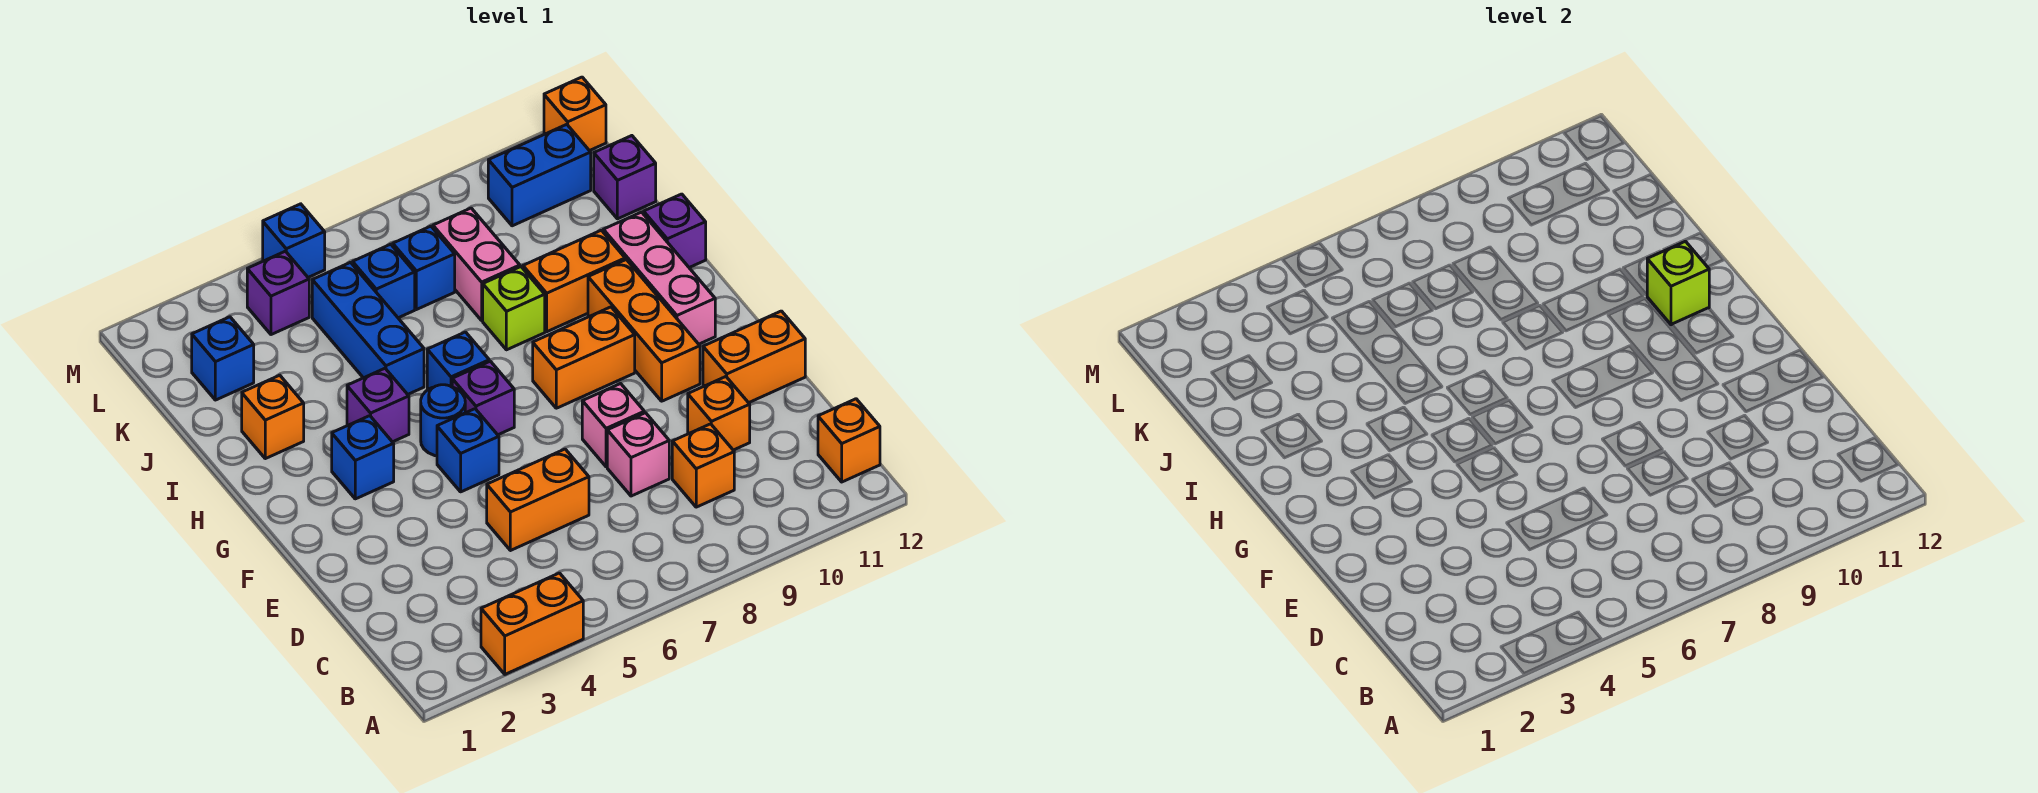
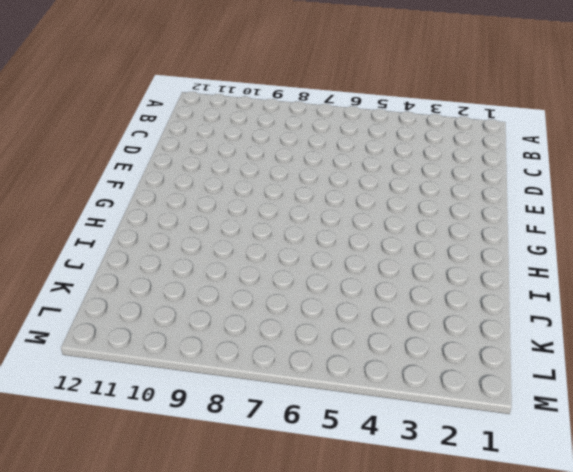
none -> orange 1x2 brick [481,573,583,674]
none -> orange 1x1 brick [818,399,880,482]
none -> orange 1x1 brick [672,424,734,507]
none -> orange 1x2 brick [487,449,589,551]

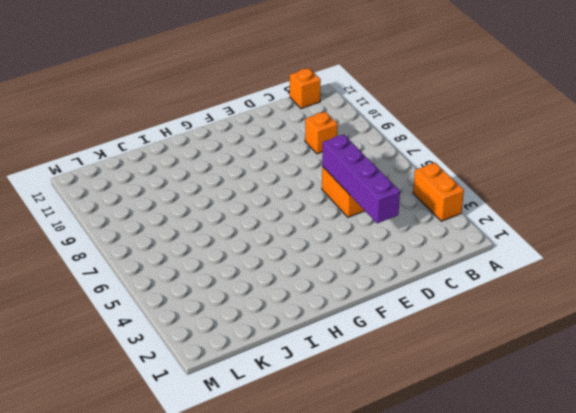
purple 1x4 brick [322,135,400,223] -> none
none -> pink 1x1 brick [607,413,669,496]
none -> orange 1x1 brick [688,377,750,450]
none -> pink 1x1 brick [582,384,644,467]
none -> orange 1x2 brick [703,311,805,403]

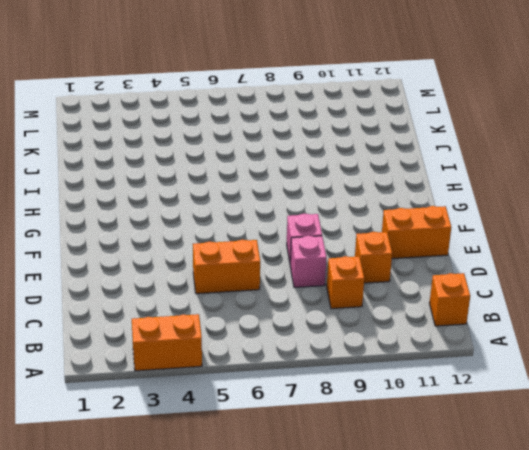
none -> blue 1x1 brick [437,409,499,492]
none -> orange 1x3 brick [588,260,700,401]
none -> blue 1x1 brick [332,416,394,499]
none -> blue 1x1 round brick [421,385,465,456]

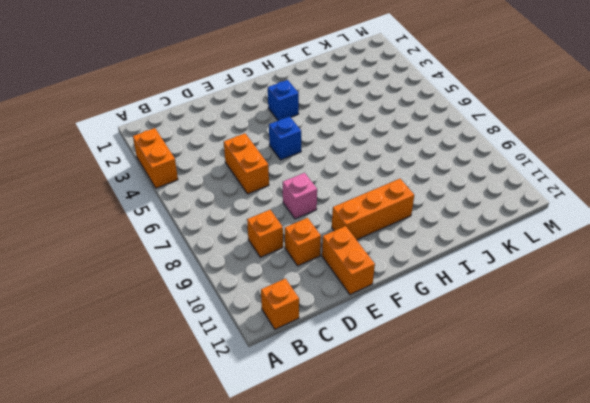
none -> pink 1x1 brick [607,413,669,496]
none -> blue 1x1 round brick [421,385,465,456]
none -> purple 1x1 brick [452,361,514,435]
none -> orange 1x2 brick [533,307,635,408]

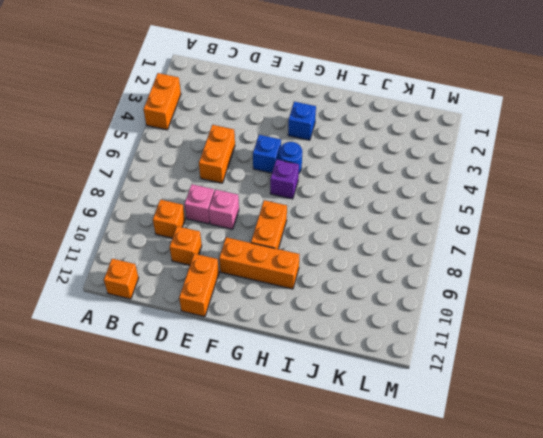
none -> pink 1x3 brick [603,212,715,344]
none -> purple 1x1 brick [347,368,409,442]
none -> blue 1x1 brick [427,332,489,389]
none -> orange 1x1 brick [242,375,304,459]

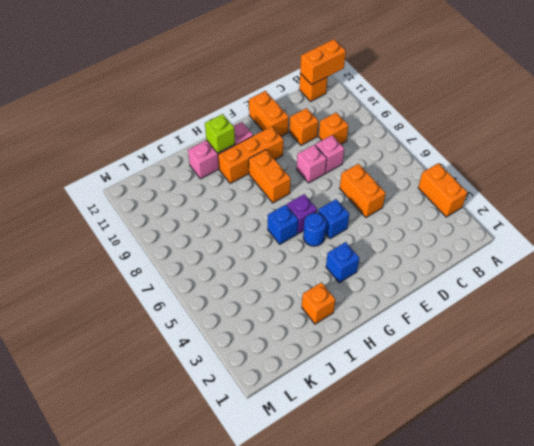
orange 1x2 brick [300,39,346,85] -> orange 1x2 brick turned to [523,230,625,332]
none -> purple 1x1 brick [347,368,409,442]
none -> blue 1x3 brick [312,262,424,394]
none -> lime 1x1 brick [483,267,545,350]
none -> purple 1x1 brick [644,194,706,268]

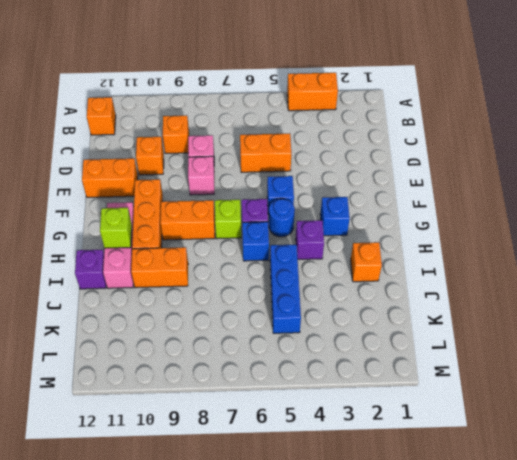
lime 1x1 brick [215,200,241,239] -> lime 1x1 brick moved to [483,267,545,350]
none -> pink 1x2 brick [433,208,520,320]
none -> blue 1x1 brick [192,317,254,400]
none -> blue 1x1 brick [353,244,415,318]
none -> blue 1x1 brick [393,226,455,310]

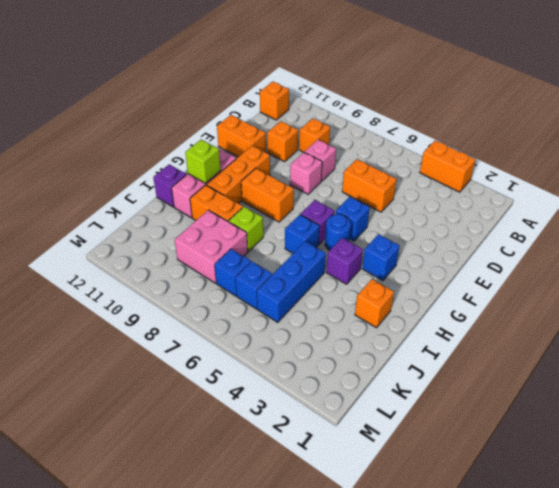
pink 2x2 brick [175,210,248,283] -> pink 1x2 brick [433,208,520,320]
none -> blue 1x1 brick [192,317,254,400]
none -> purple 1x1 brick [594,136,656,219]
none -> purple 1x1 brick [247,251,309,335]
none -> blue 1x2 brick [488,124,591,226]

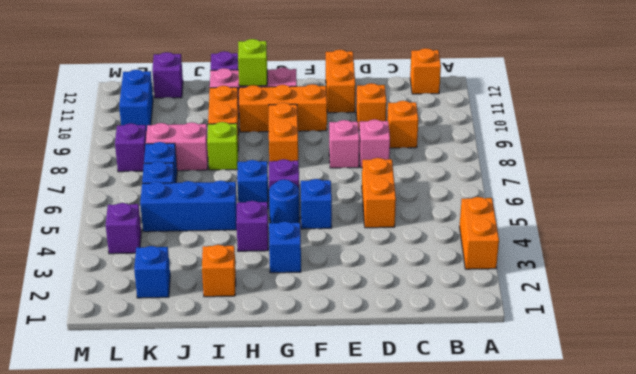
purple 1x1 brick [115,123,147,172] -> none
none -> blue 1x1 brick [263,204,325,277]
none -> orange 1x1 brick [544,77,606,151]

